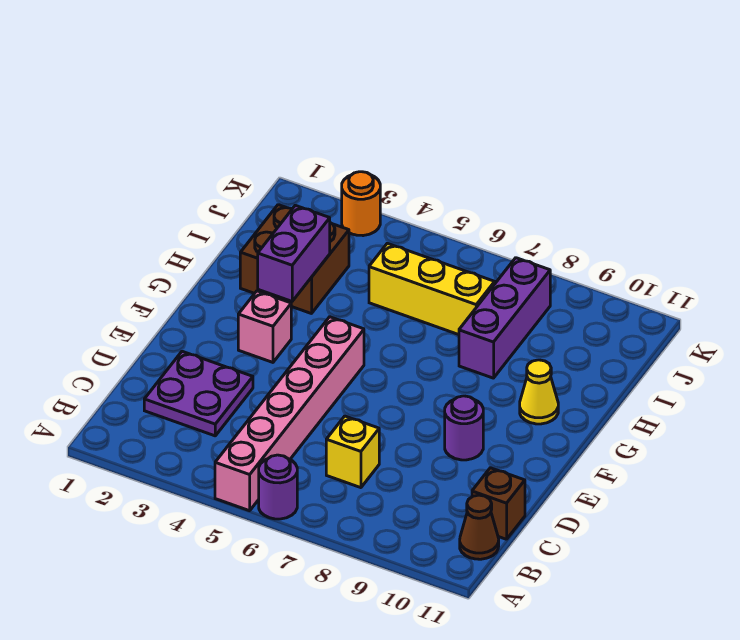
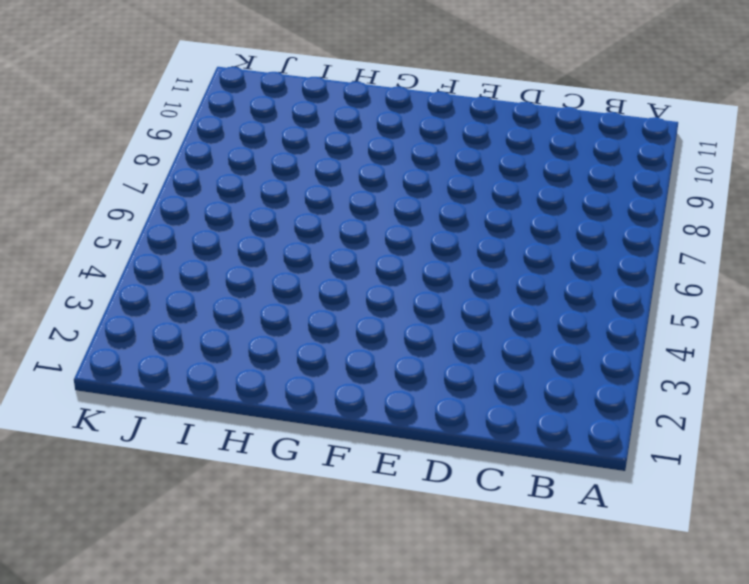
none -> pink 1x6 brick [215,317,364,511]
none -> purple 1x1 round brick [259,455,297,519]
none -> brown 1x1 cone [460,495,499,559]

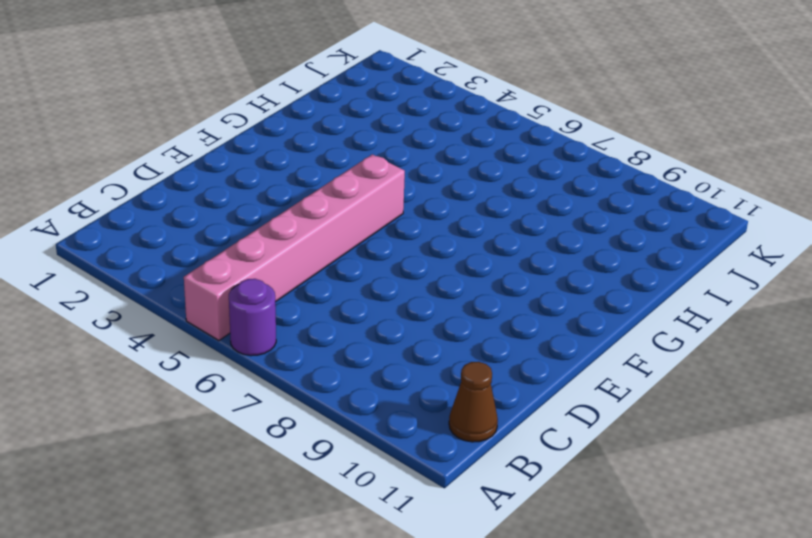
none -> purple 2x2 plate [144,351,253,436]
none -> yellow 1x1 brick [326,416,379,488]
none -> brown 1x1 brick [472,468,525,539]

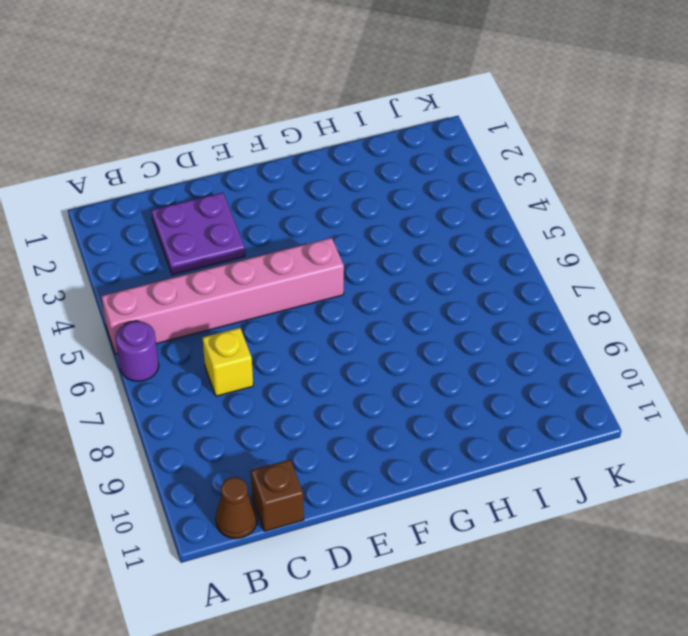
none -> purple 1x1 round brick [445,396,483,460]
none -> pink 1x1 brick [238,291,291,362]
none -> yellow 1x1 cone [520,360,558,424]

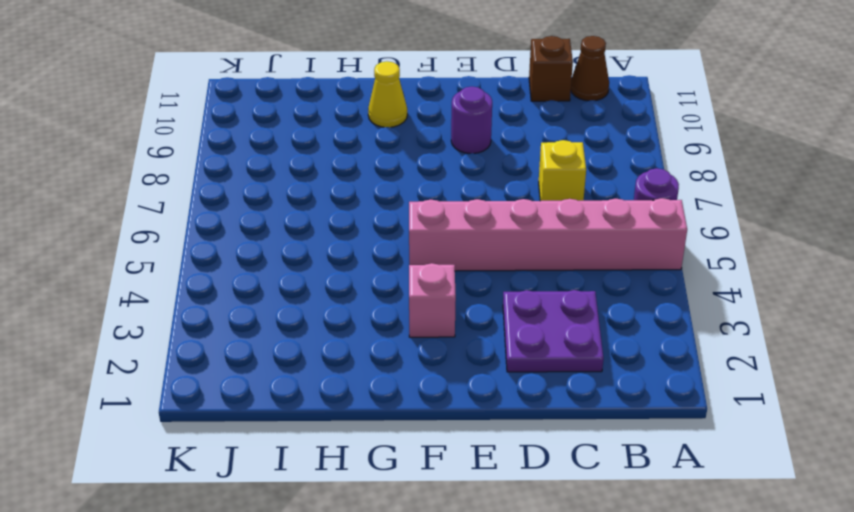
none -> brown 2x2 brick [240,205,349,314]
none -> purple 1x3 brick [459,258,550,378]
none -> yellow 1x3 brick [369,243,495,335]

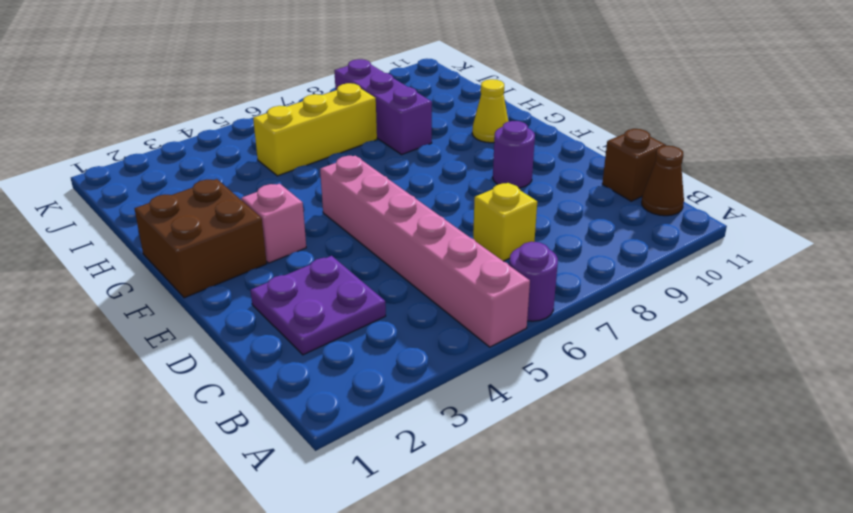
brown 2x2 brick [135,179,267,298] -> brown 2x2 brick moved to [240,205,349,314]
none -> orange 1x1 round brick [342,172,380,236]
none -> purple 1x2 brick [258,205,330,301]

